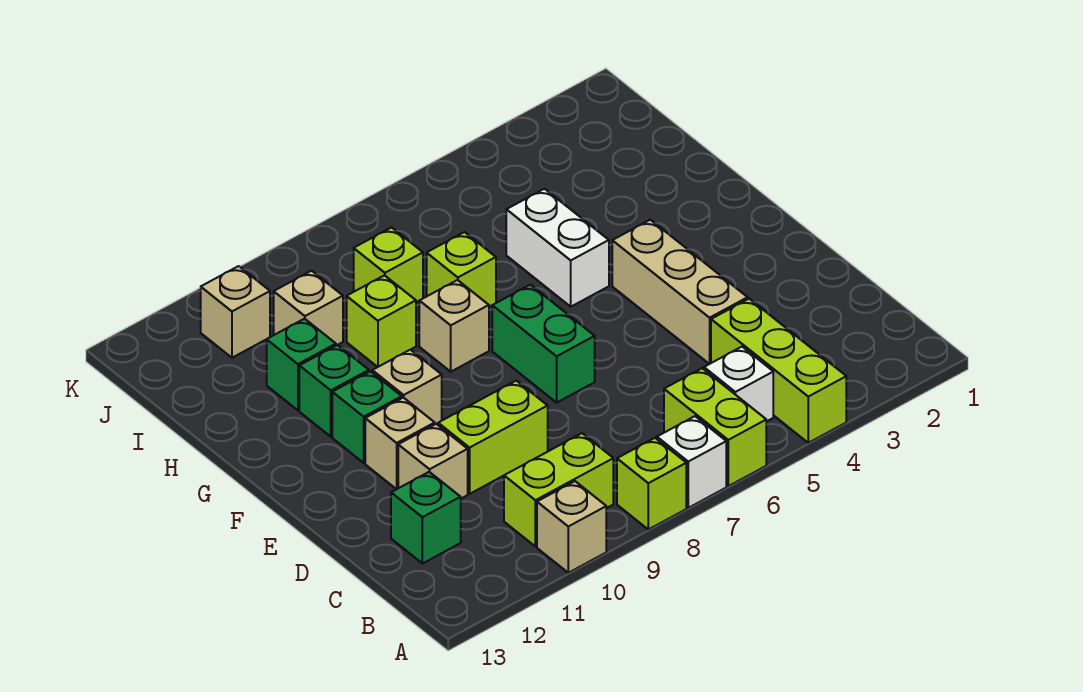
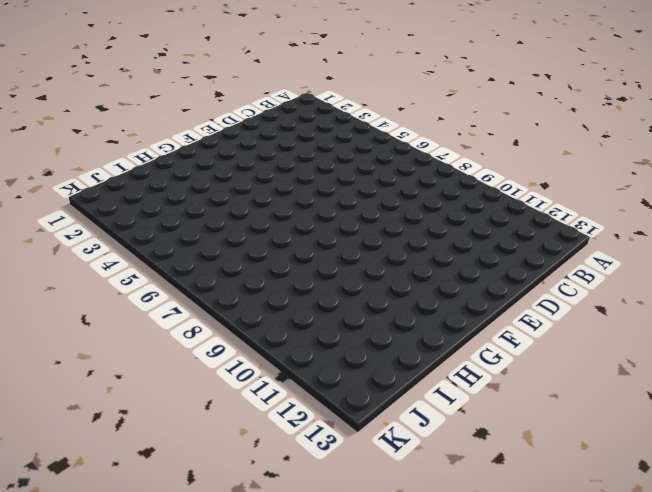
none -> lime 1x3 brick [711,299,846,443]
none -> lime 1x2 brick [664,368,766,486]
none -> white 1x1 brick [657,416,726,508]

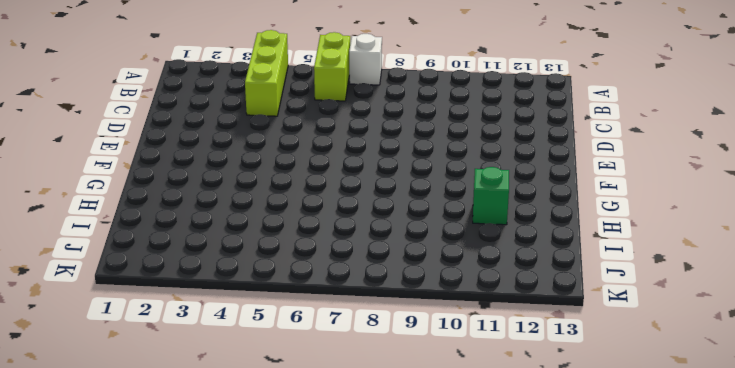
none -> lime 1x1 brick [617,438,686,529]
none -> tan 1x1 brick [537,481,606,573]
none -> white 1x1 brick [704,347,773,422]

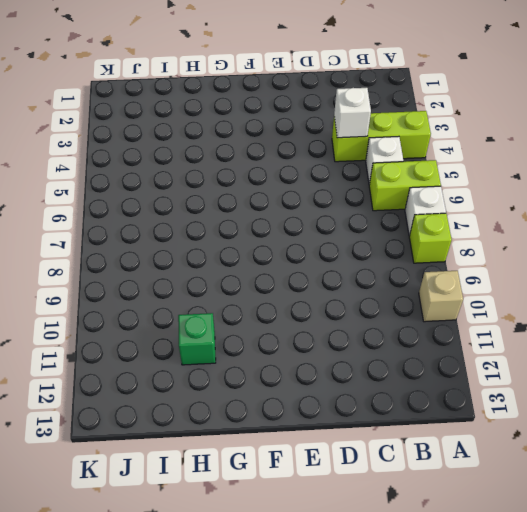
white 1x1 brick [334,88,371,138] -> none
none -> lime 1x2 brick [504,433,613,546]
none -> green 1x1 brick [391,472,461,564]
none -> tan 1x3 brick [612,220,748,364]

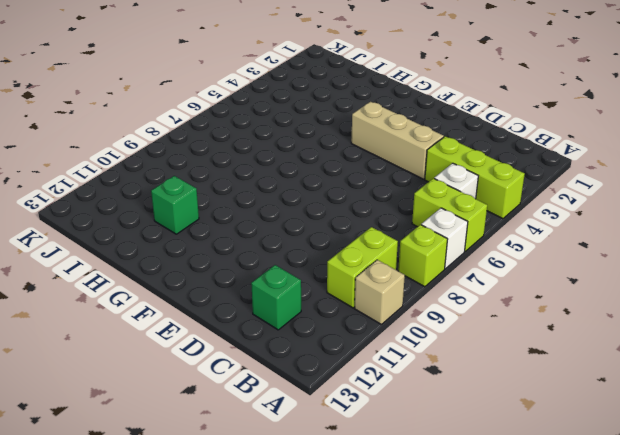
none -> lime 1x2 brick [438,381,548,494]
none -> tan 1x1 brick [398,424,468,498]
none -> green 1x2 brick [492,285,595,403]

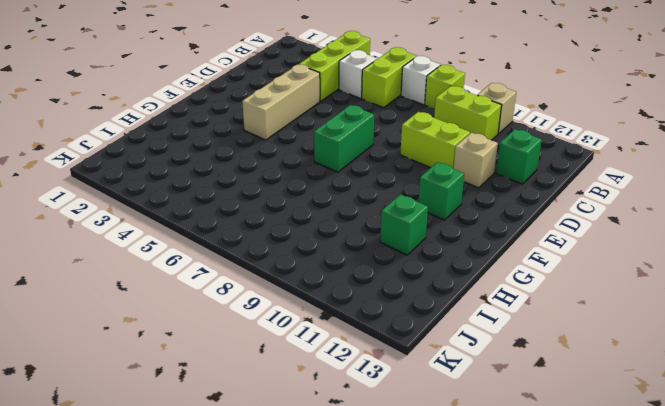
none -> tan 1x1 brick [365,398,435,489]
none -> tan 1x1 brick [372,350,442,424]
none -> white 1x2 brick [506,189,609,307]

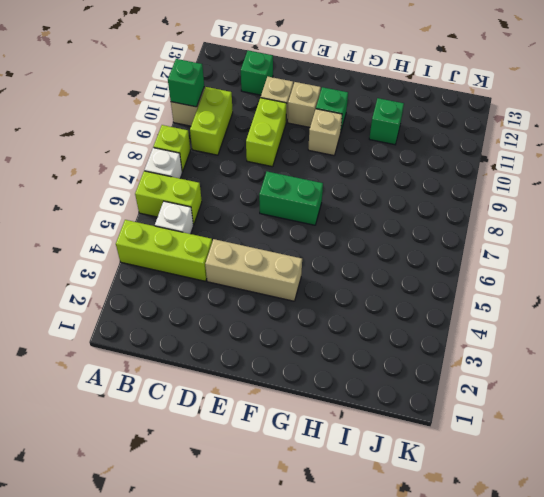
green 1x1 brick [168,59,204,107] -> green 1x1 brick moved to [299,345,369,437]
none -> white 1x2 brick [506,189,609,307]
none -> tan 1x1 brick [419,280,489,372]
none -> lime 1x1 brick [427,232,496,307]

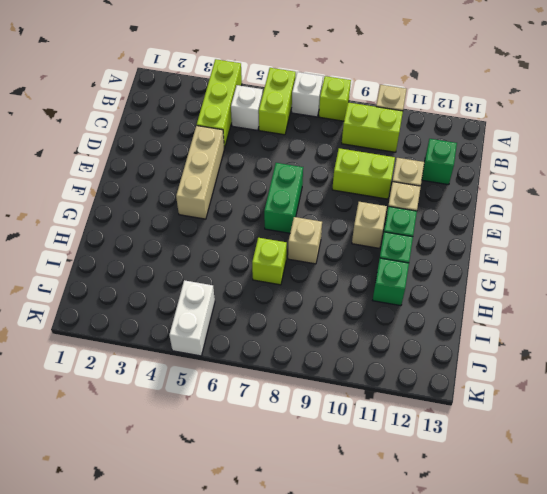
white 1x2 brick [169,280,215,356] -> white 1x2 brick moved to [506,189,609,307]
none -> lime 1x1 brick [347,275,416,367]
none -> lime 1x1 brick [354,227,423,302]
none -> tan 1x1 brick [274,271,343,345]

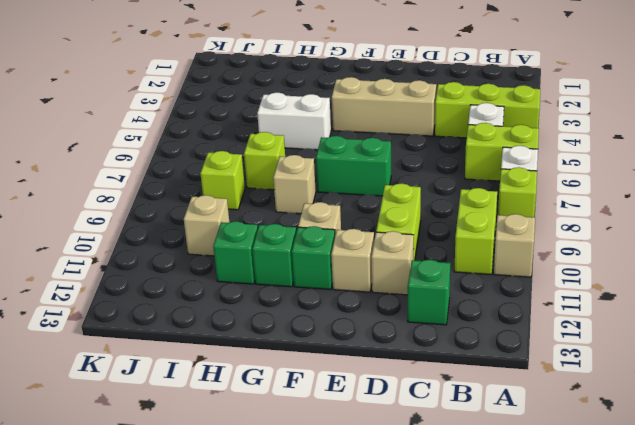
none -> lime 1x1 brick [347,275,416,367]
none -> tan 1x1 brick [201,266,270,358]

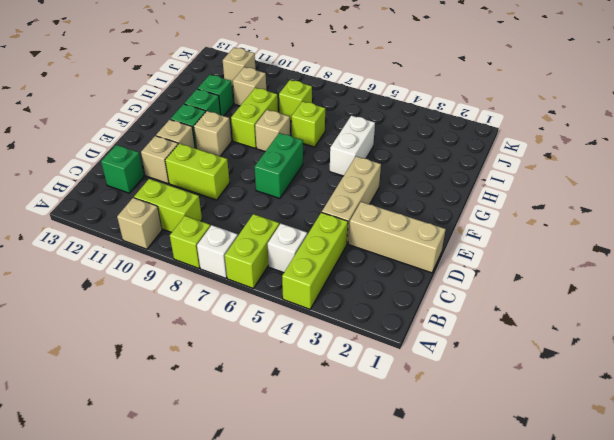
tan 1x3 brick [349,202,446,273] -> none
lime 1x2 brick [231,88,278,148] -> lime 1x1 brick [347,275,416,367]

